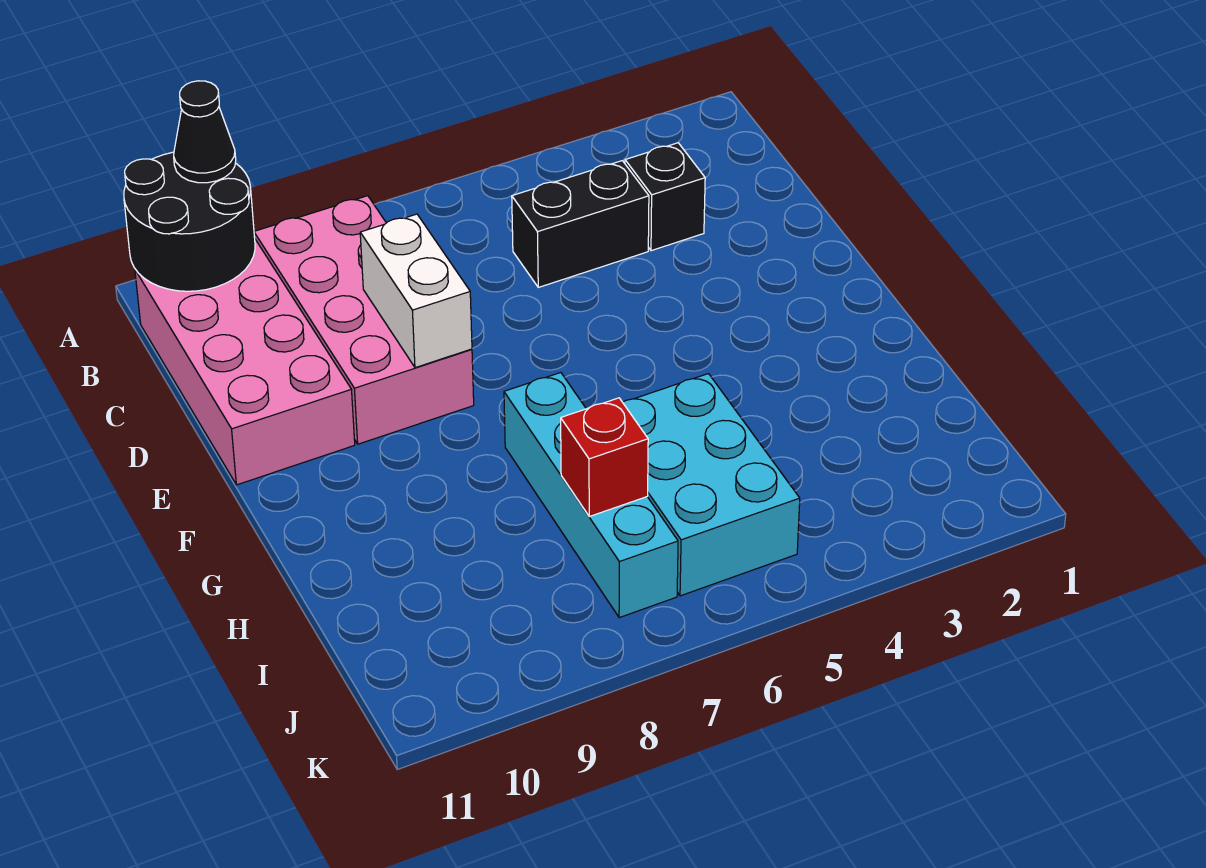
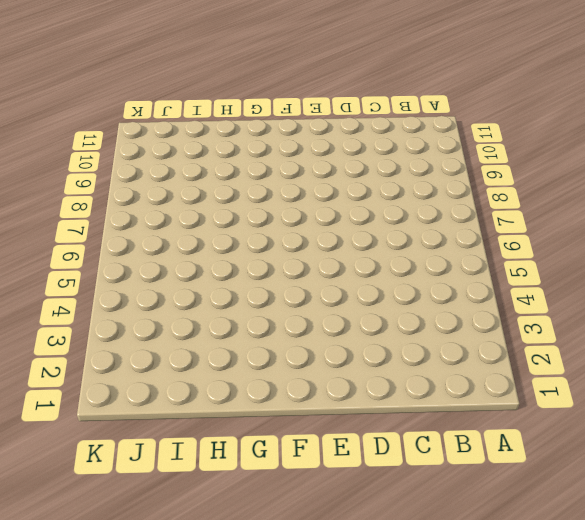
none -> pink 2x4 brick [254,196,474,444]
none -> pink 2x4 brick [135,239,355,485]

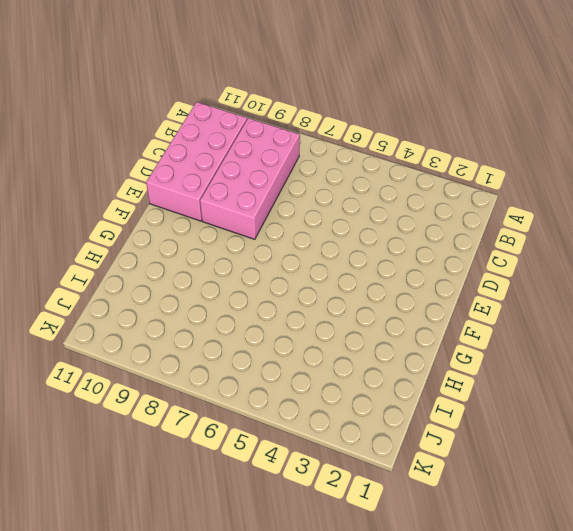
none -> black 1x1 brick [625,143,705,251]
none -> black 1x2 brick [512,161,649,287]

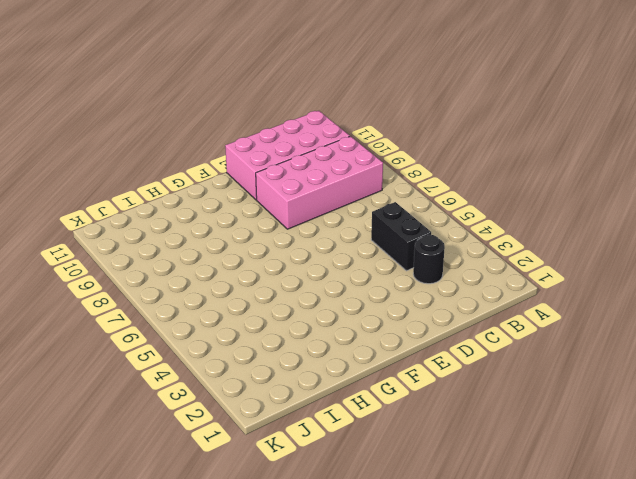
black 1x1 round brick [413,235,445,284] -> black 1x1 brick [625,143,705,251]
none -> cyan 1x4 brick [504,373,678,618]
none -> cyan 2x3 brick [623,374,800,596]

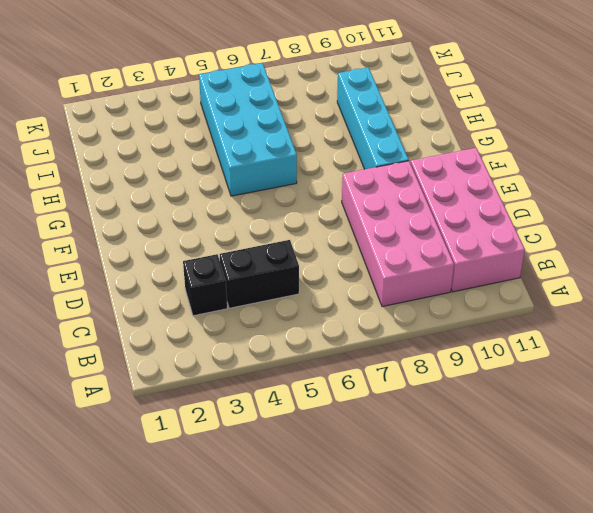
cyan 1x4 brick [337,68,409,169] -> cyan 1x4 brick moved to [504,373,678,618]
cyan 2x4 brick [199,63,297,196] -> cyan 2x3 brick [623,374,800,596]
none -> black 2x2 round brick [124,152,255,291]
none -> white 1x2 brick [360,214,472,368]

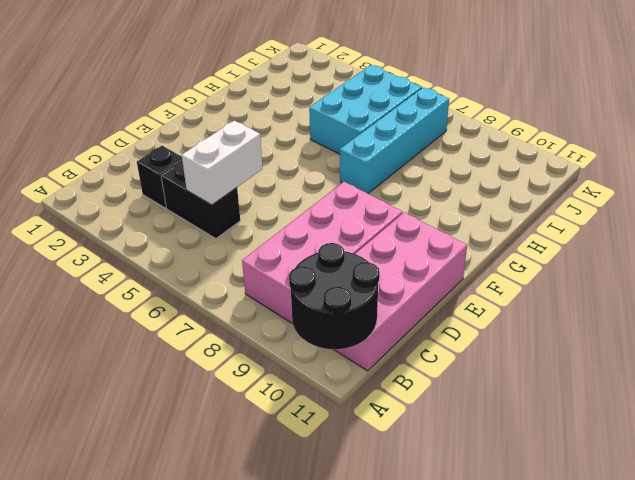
white 1x2 brick [182,121,263,205] -> white 1x2 brick moved to [360,214,472,368]
none -> red 1x1 brick [561,398,648,516]
none -> black 1x1 cone [174,81,236,183]

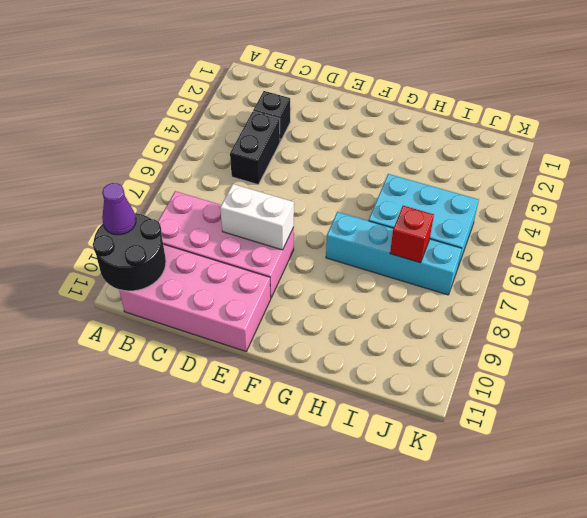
purple 1x1 cone [102,183,136,235] -> black 1x1 cone [174,81,236,183]

